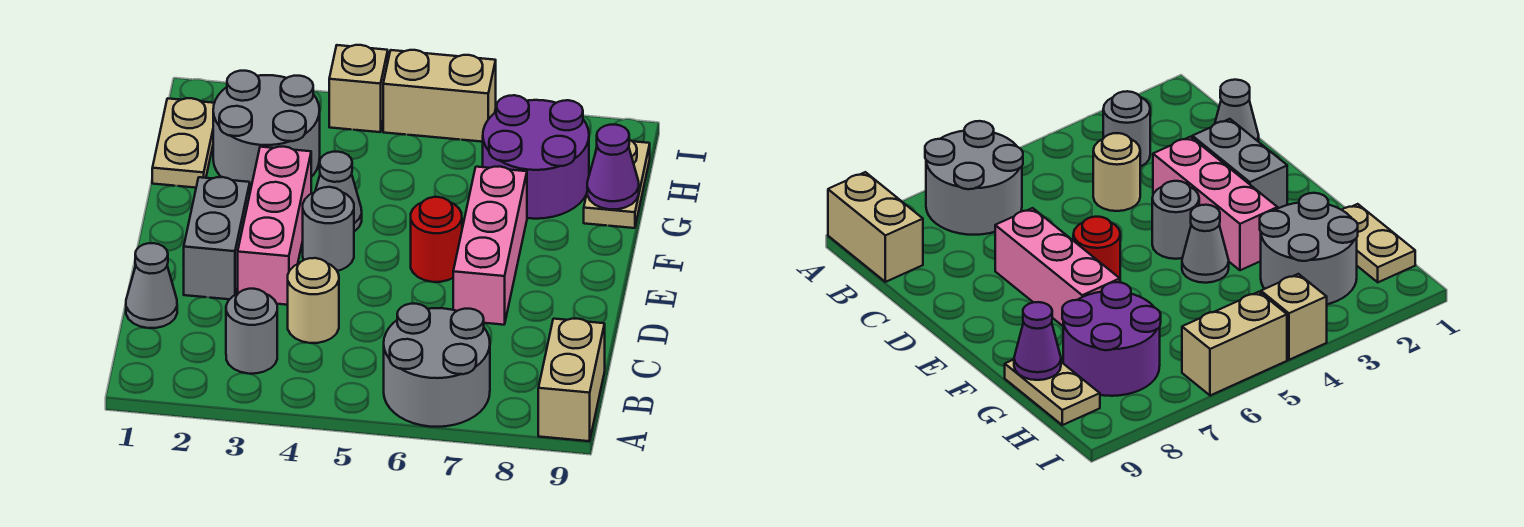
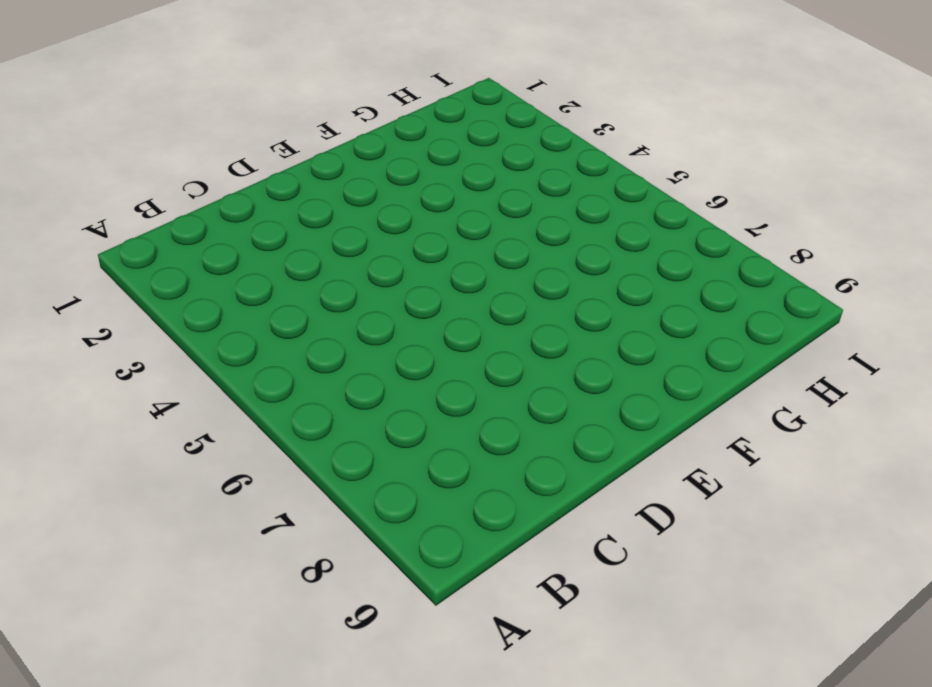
none -> grey 2x2 round brick [384,304,490,427]
none -> tan 1x2 brick [538,319,605,441]
none -> grey 1x1 round brick [226,289,277,374]

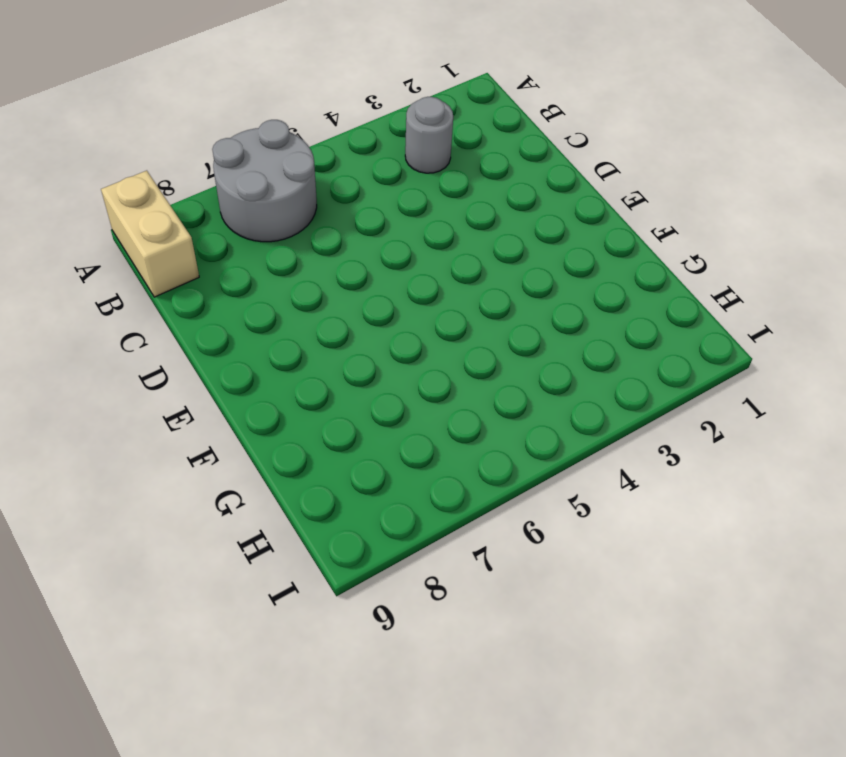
none -> grey 1x1 cone [126,243,177,328]
none -> tan 1x1 round brick [288,258,339,343]
none -> grey 1x2 brick [184,177,250,299]

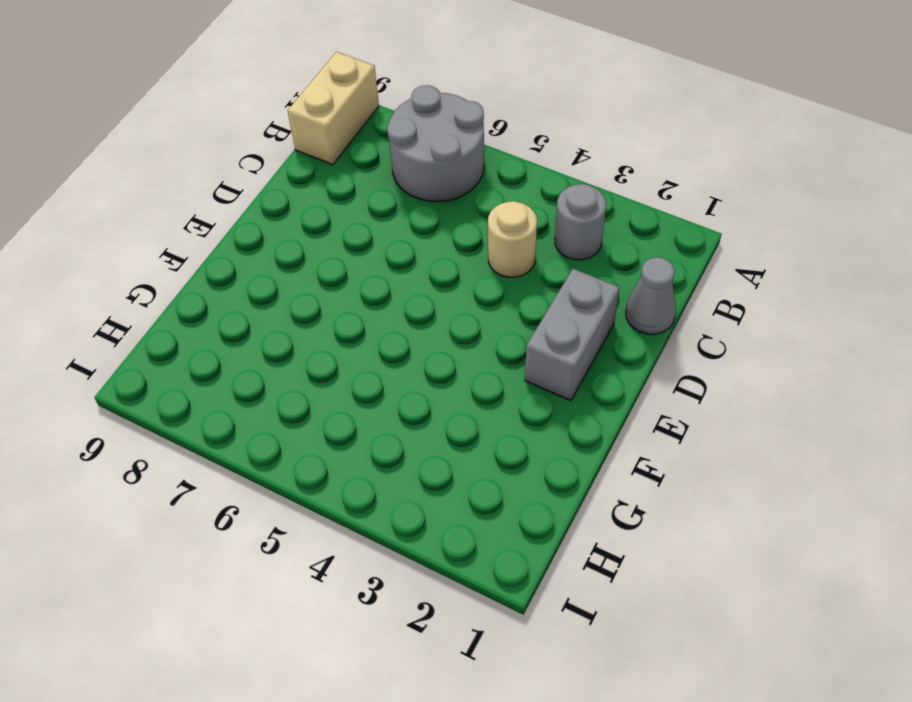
none -> pink 1x3 brick [238,147,311,305]
none -> pink 1x3 brick [453,166,527,325]
none -> grey 1x1 round brick [303,187,354,271]

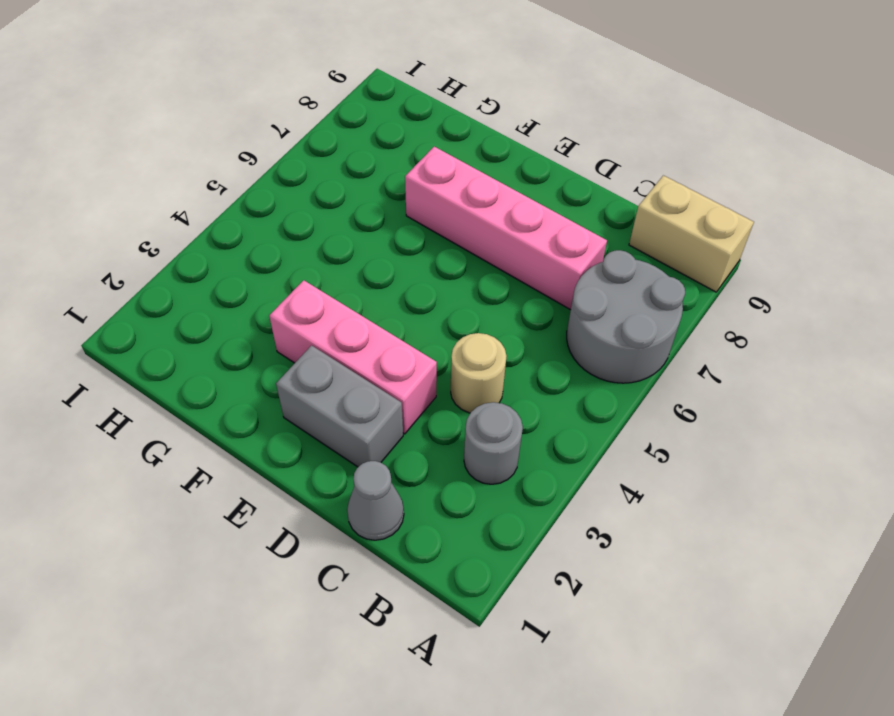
pink 1x4 brick [405,147,607,310] -> pink 1x3 brick [453,166,527,325]
none -> grey 1x1 round brick [303,187,354,271]
none -> red 1x1 round brick [411,197,462,282]
none -> grey 1x1 cone [315,152,362,231]

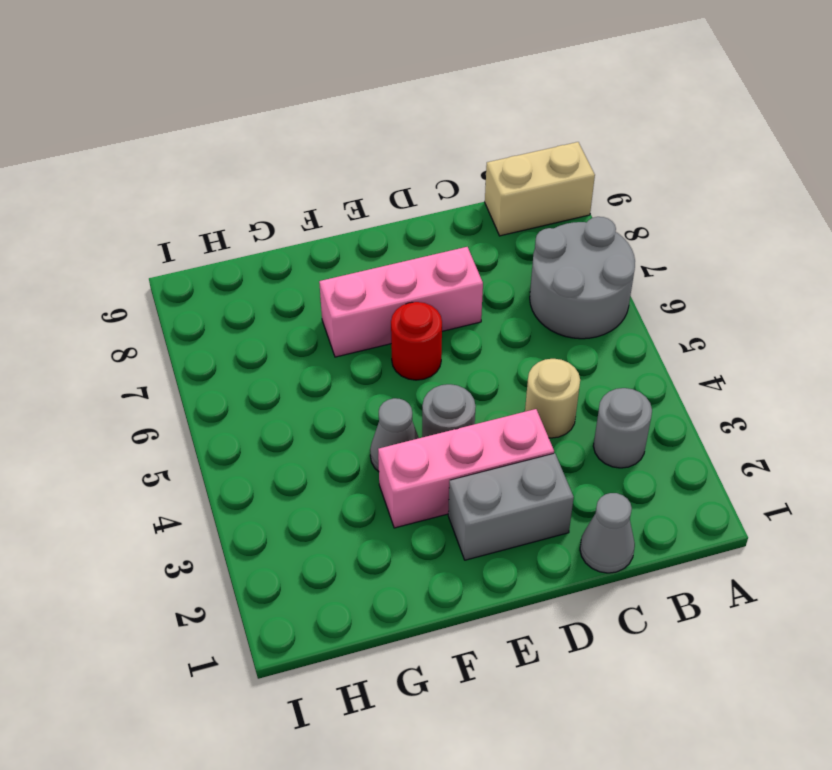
none -> tan 1x2 plate [152,98,214,188]
none -> grey 2x2 round brick [213,71,320,191]
none -> purple 2x2 round brick [483,95,589,219]

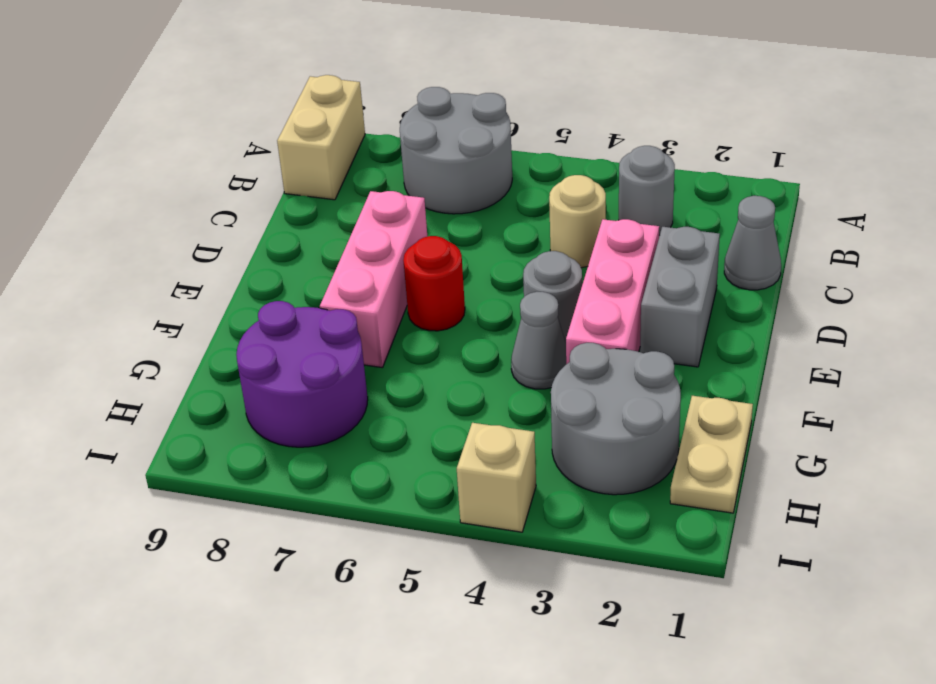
none -> tan 1x2 plate [584,140,650,228]
none -> tan 1x2 brick [383,50,496,142]
none -> purple 1x1 cone [587,125,639,209]

